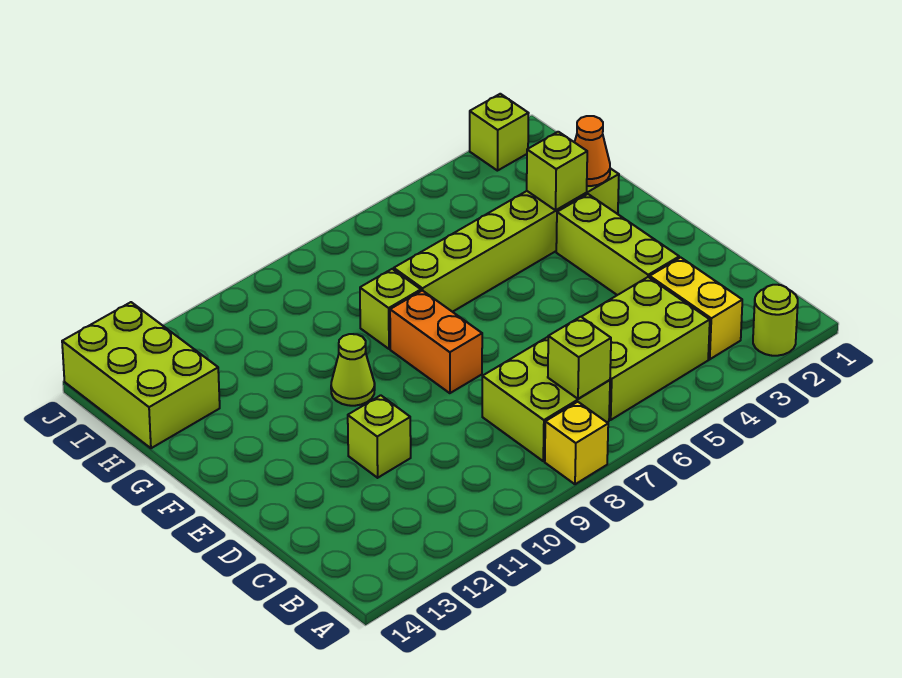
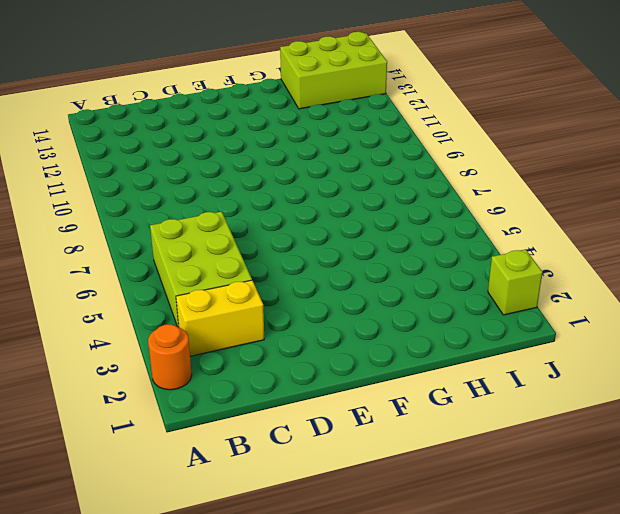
orange 1x1 round brick [148,324,192,390] -> lime 1x1 round brick [753,285,798,356]
none -> yellow 1x1 brick [545,402,608,484]
none -> lime 2x2 brick [482,337,610,461]
none -> lime 1x3 brick [556,194,679,295]

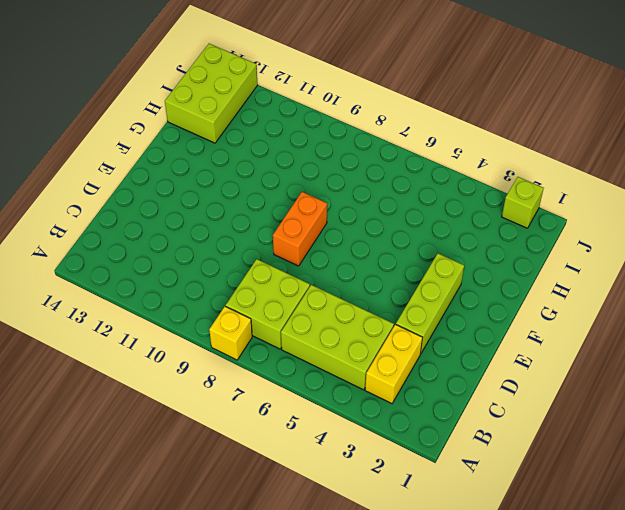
none -> lime 1x1 round brick [753,285,798,356]
none -> lime 1x1 brick [348,395,411,478]
none -> lime 1x1 cone [331,334,375,406]

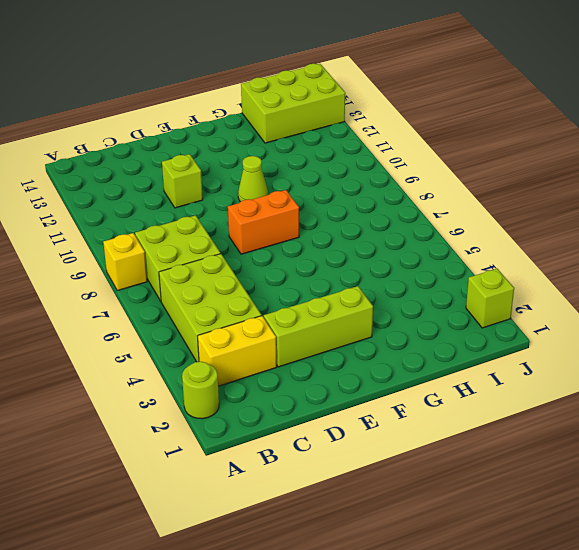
none -> lime 1x6 brick [394,168,619,312]
none -> lime 1x1 brick [360,269,421,349]
none -> lime 1x1 brick [548,317,611,399]

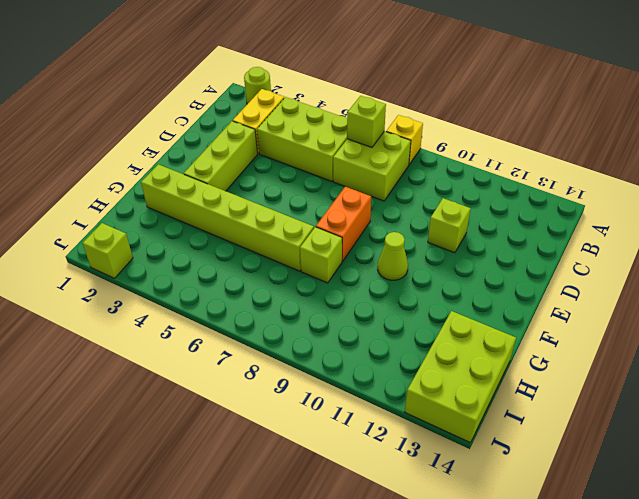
none -> orange 1x1 cone [575,116,610,186]
none -> lime 1x1 brick [527,132,587,210]

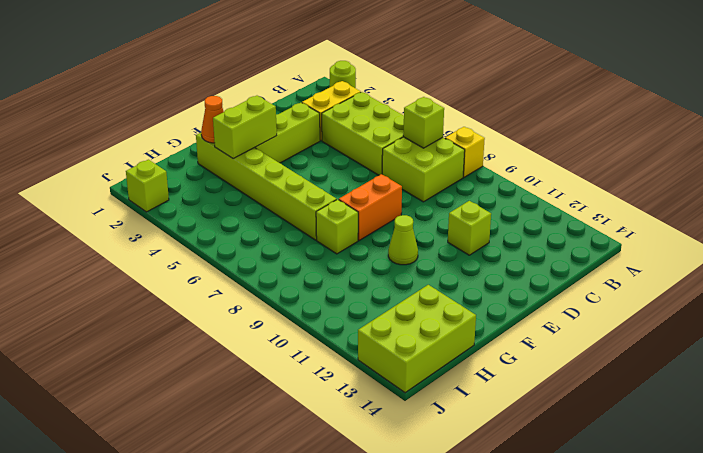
lime 1x2 brick [213,96,277,158] -> lime 1x1 brick [527,132,587,210]

